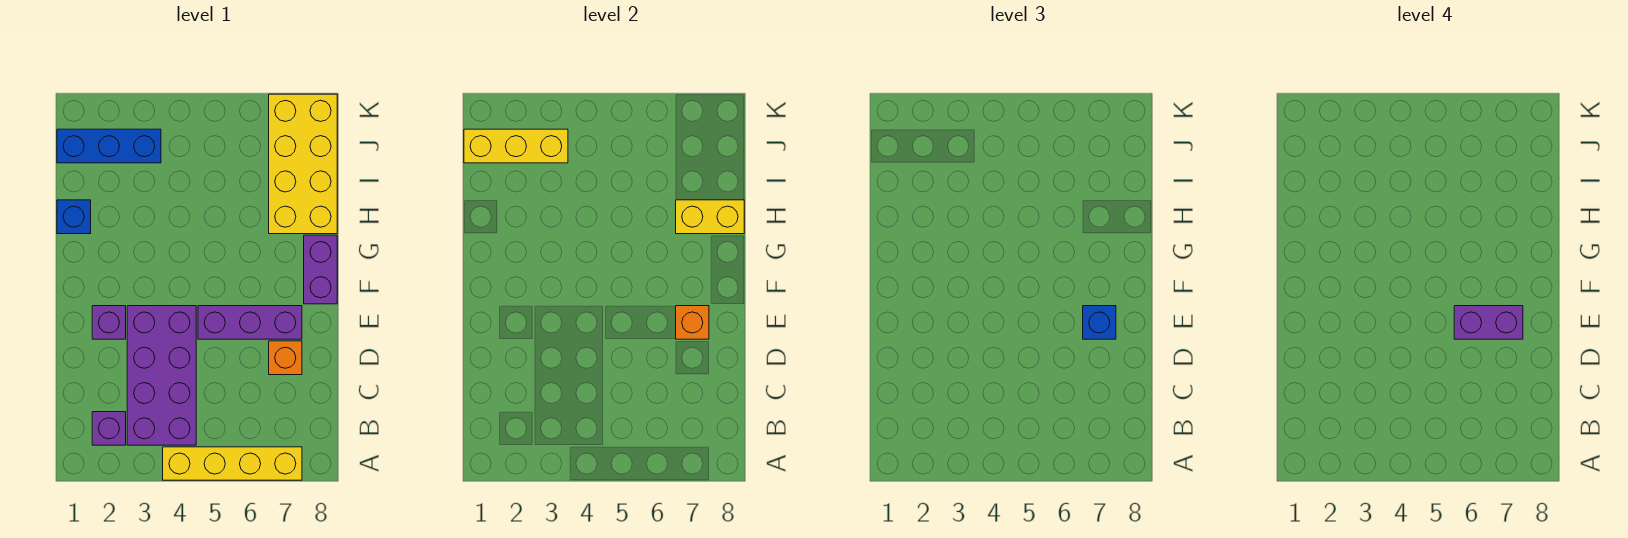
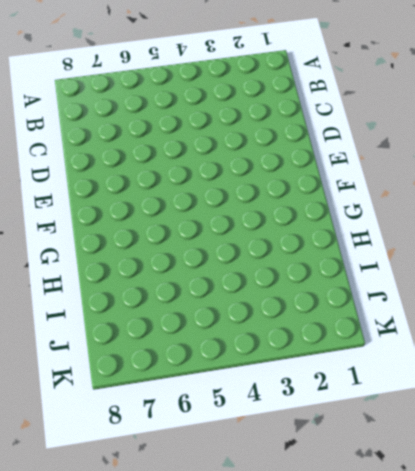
none -> yellow 1x4 brick [163,447,302,480]
none -> purple 1x1 brick [92,412,126,445]
none -> purple 2x4 brick [127,306,196,445]

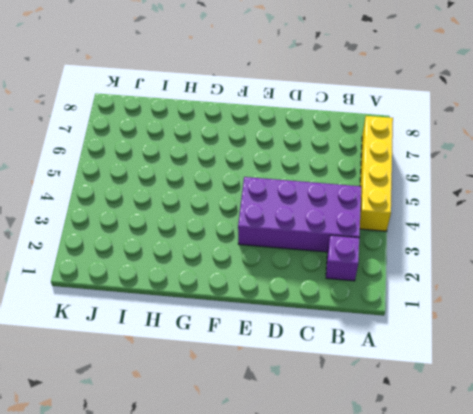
none -> orange 1x1 brick [269,341,302,375]
none -> purple 1x1 brick [92,306,126,339]
none -> purple 1x3 brick [198,306,302,339]

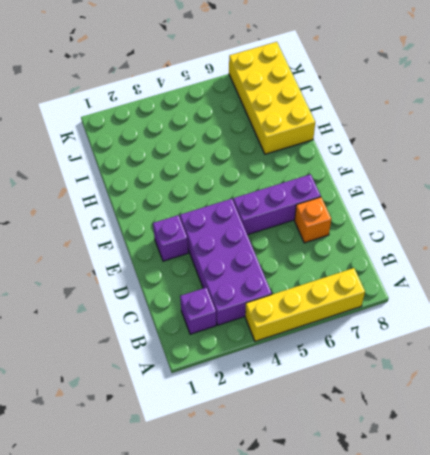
none -> purple 1x2 brick [304,235,337,304]
none -> blue 1x1 brick [57,200,91,234]
none -> blue 1x3 brick [57,129,161,163]

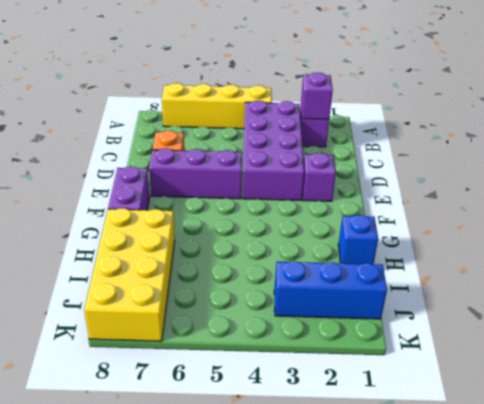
purple 1x1 brick [301,72,333,119] -> none
none -> orange 1x1 brick [676,306,709,339]
none -> yellow 1x2 brick [676,200,744,234]
none -> yellow 1x3 brick [464,129,568,163]

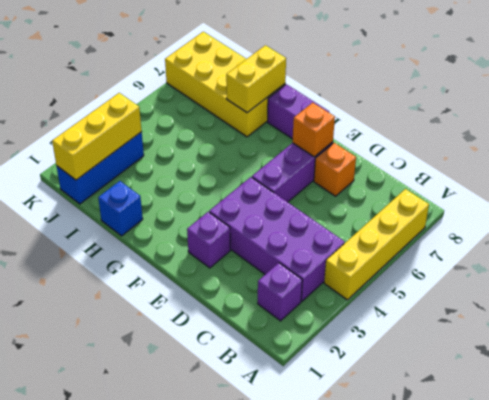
none -> blue 1x1 brick [1083,306,1116,339]
none -> purple 1x2 brick [1454,306,1523,339]

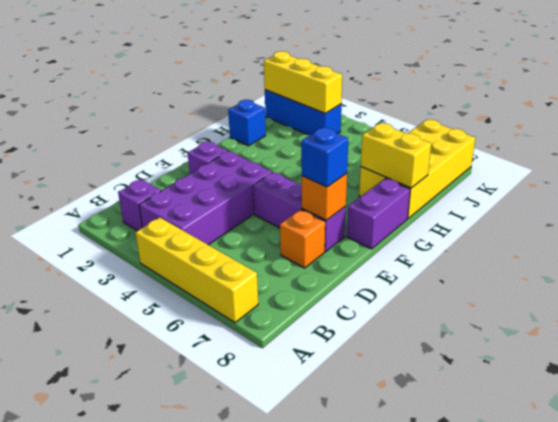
none -> purple 1x2 brick [1454,306,1523,339]

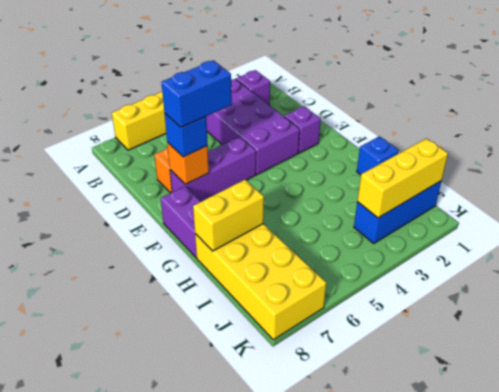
blue 1x2 brick [161,60,232,127] -> purple 1x2 brick [1454,306,1523,339]

